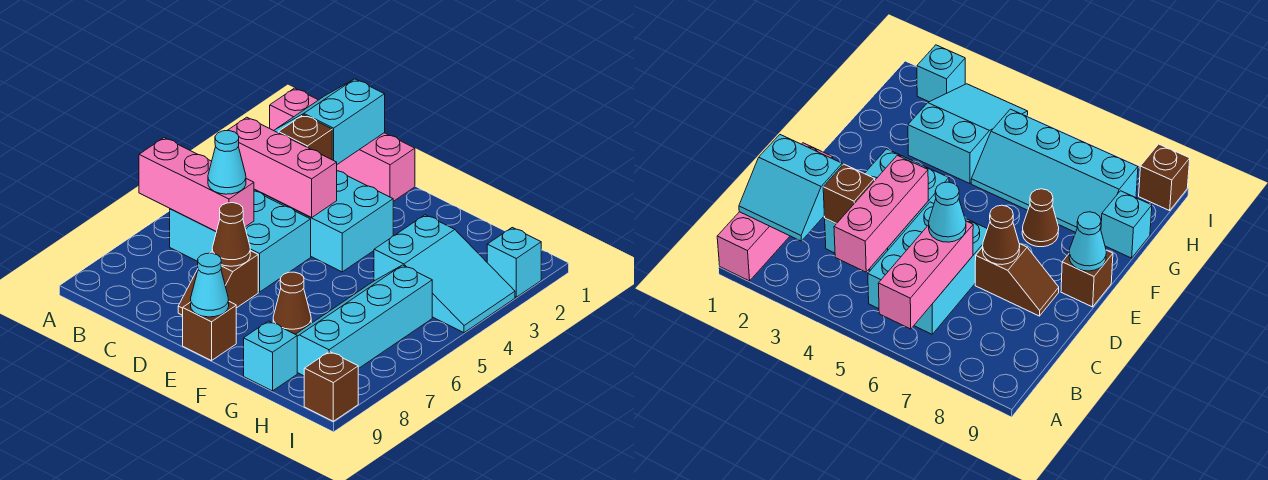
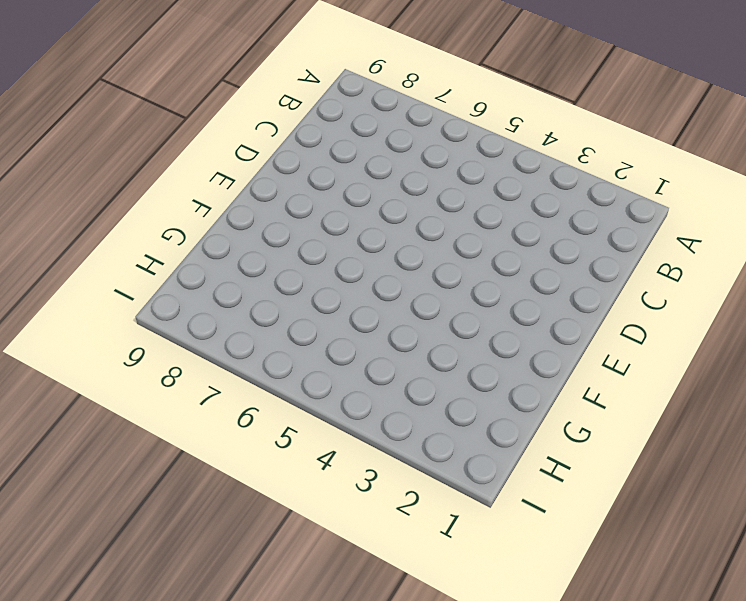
none -> pink 1x4 brick [270,88,415,201]
none -> cyan 2x3 brick [170,191,311,292]
none -> cyan 2x3 brick [254,171,393,272]

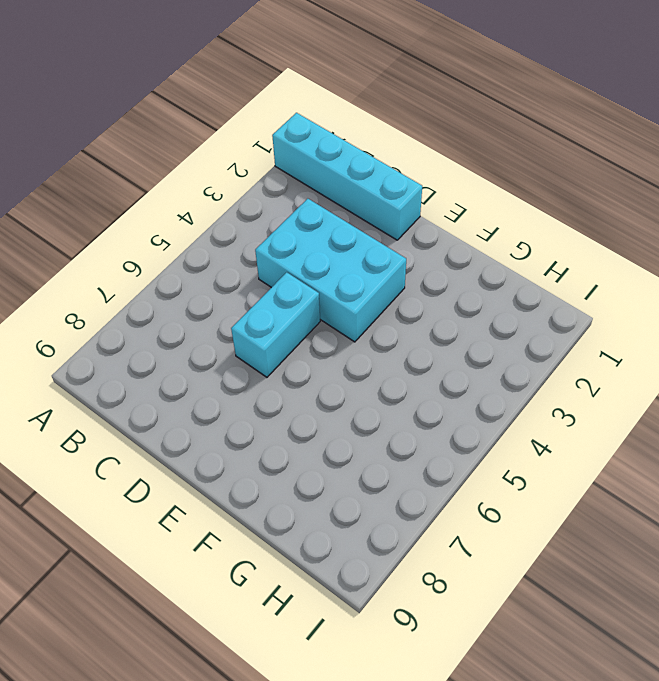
cyan 1x4 brick [272,113,422,240] -> pink 1x4 brick [270,88,415,201]
cyan 1x2 brick [231,272,320,377] -> cyan 2x3 brick [170,191,311,292]
none -> brown 1x2 slope [178,251,258,315]
none -> brown 1x1 brick [183,302,236,361]
none -> brown 1x1 cone [273,272,311,334]

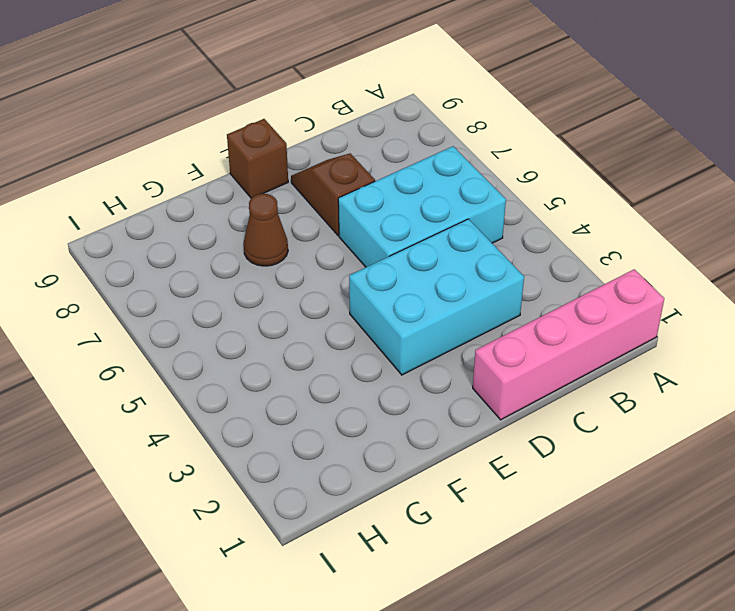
none -> cyan 2x3 slope [374,215,515,333]
none -> cyan 2x4 slope [296,265,432,376]
none -> cyan 1x1 brick [244,321,297,391]

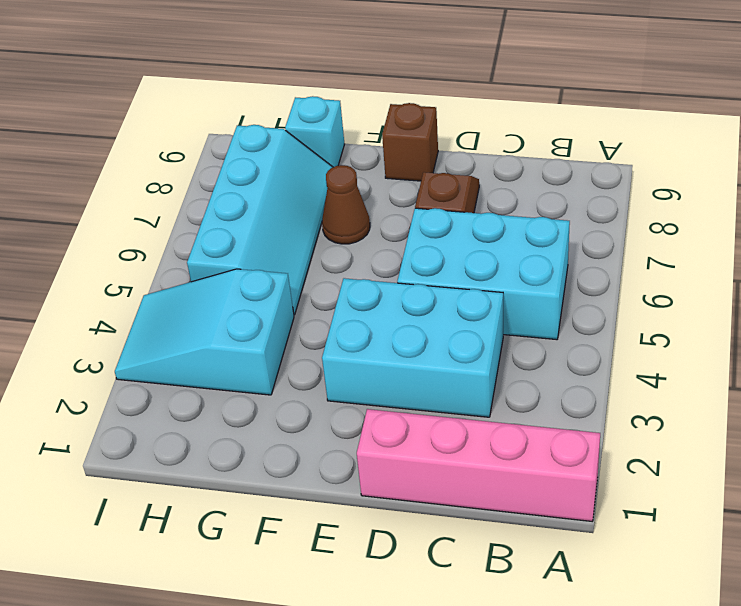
none -> cyan 1x1 brick [487,228,541,297]
none -> brown 1x1 brick [304,352,358,421]
none -> pink 1x3 brick [139,138,254,232]

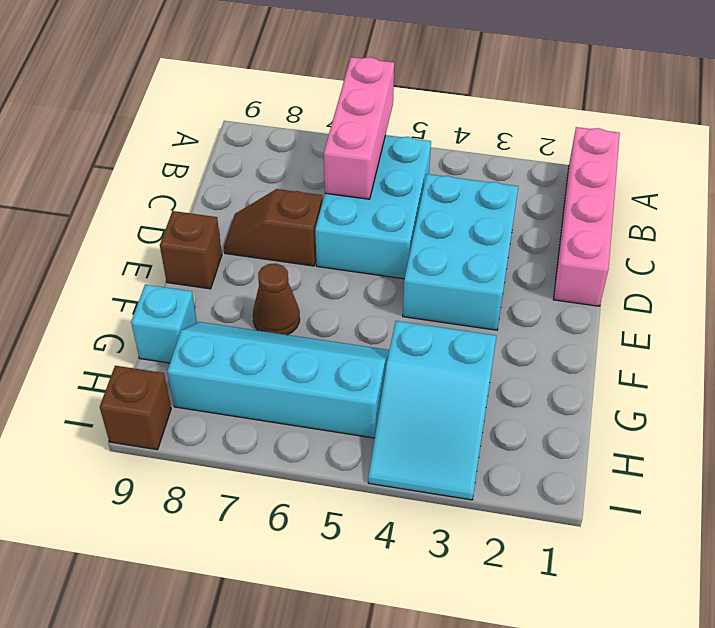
none -> cyan 1x1 brick [487,228,541,297]
none -> cyan 2x2 slope [274,79,385,164]
none -> pink 1x3 brick [227,117,337,217]

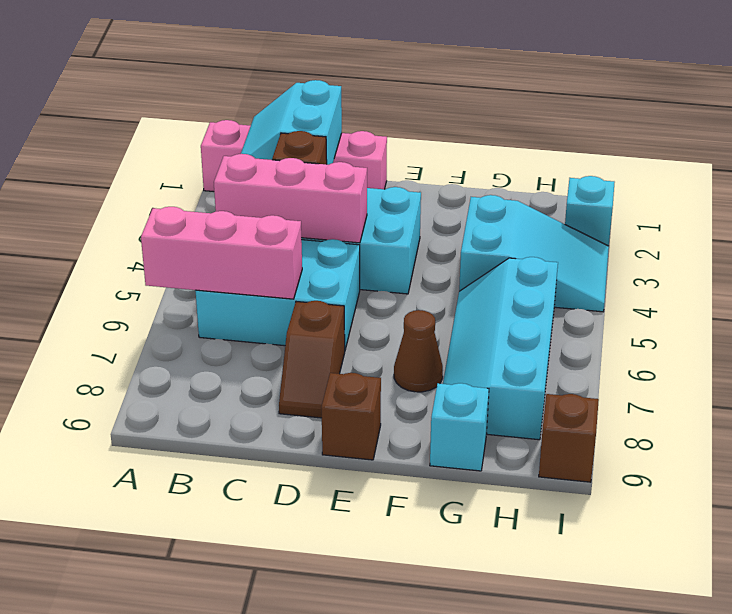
none -> brown 1x1 cone [212,203,250,266]
none -> cyan 1x1 cone [191,253,229,317]
none -> cyan 1x1 cone [208,131,246,194]

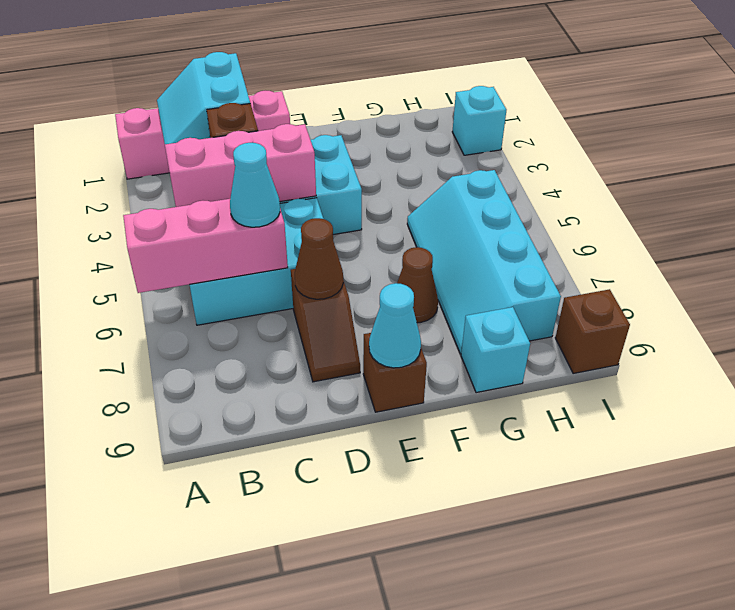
none -> cyan 2x3 slope [374,215,515,333]

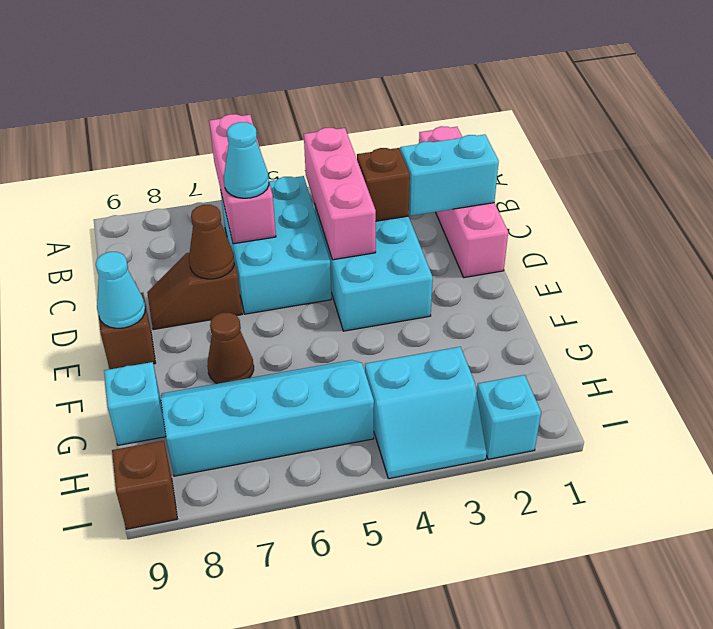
cyan 2x2 slope [365,347,486,479] -> cyan 2x3 slope [374,215,515,333]

